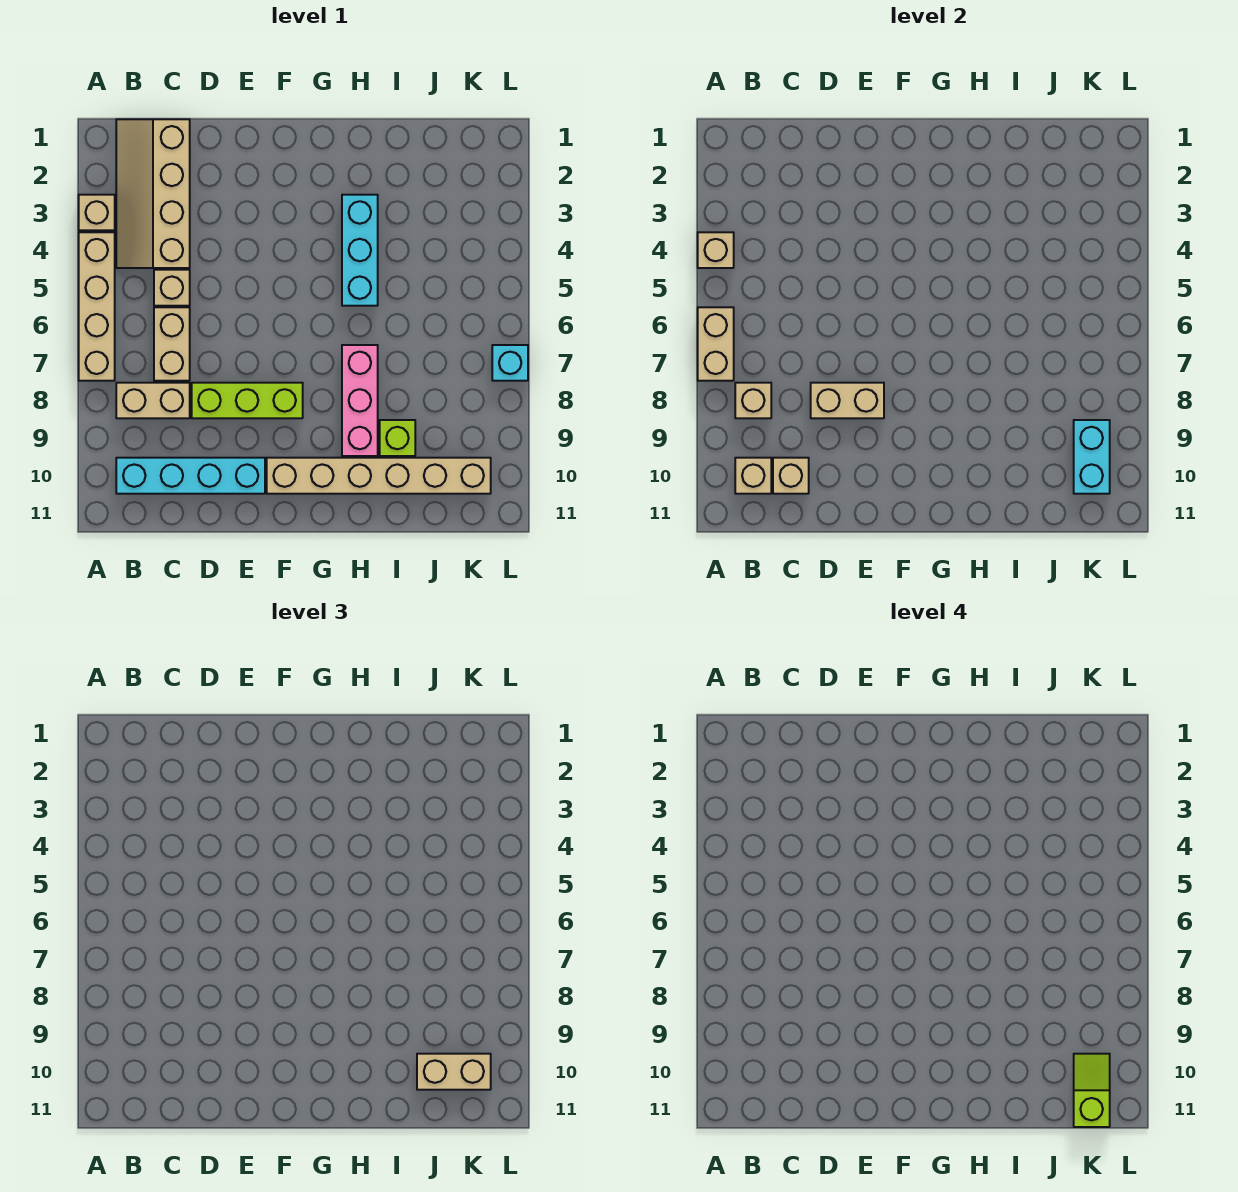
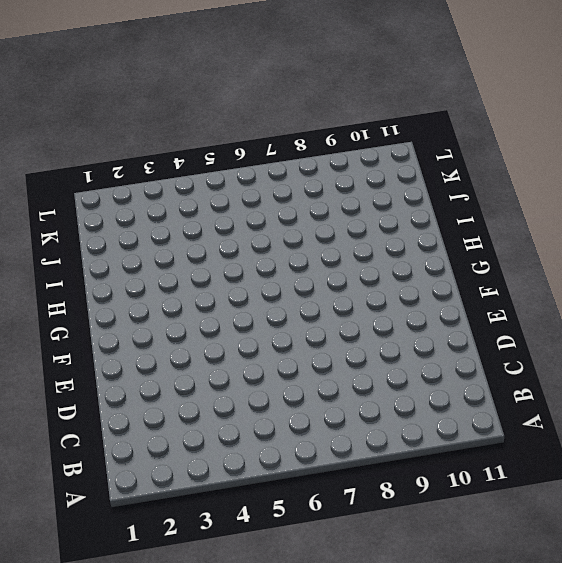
none -> tan 1x1 brick [79,195,115,230]
none -> tan 1x4 brick [79,232,115,381]
none -> tan 2x4 slope [116,119,190,268]

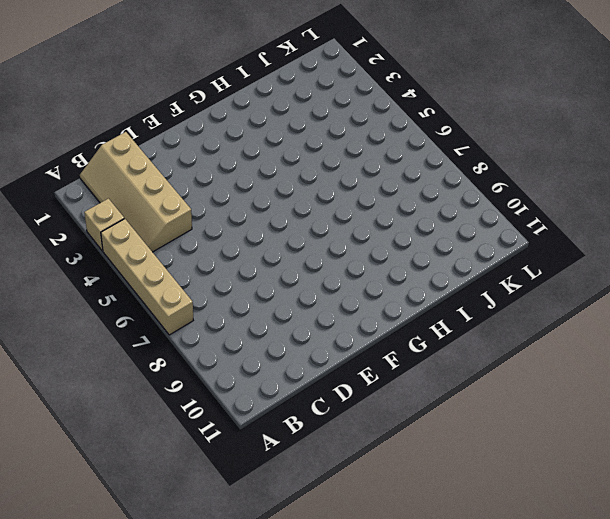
none -> tan 1x2 brick [116,383,190,418]
none -> cyan 1x4 brick [116,458,265,494]
none -> tan 1x1 brick [154,270,190,306]

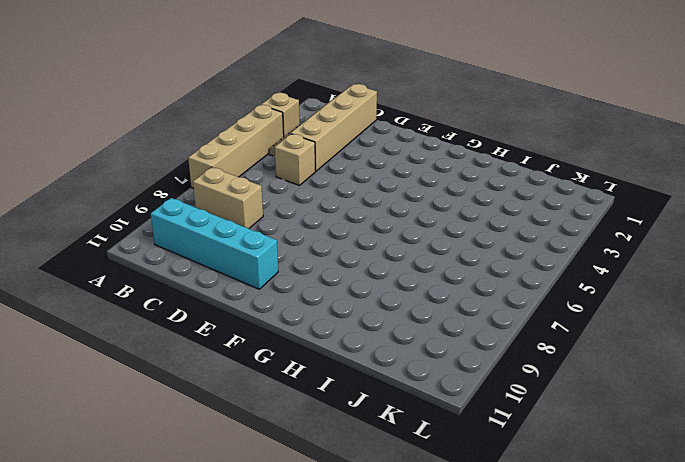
none -> tan 1x2 brick [154,307,190,381]
none -> lime 1x3 brick [192,383,303,418]
none -> tan 1x6 brick [267,458,491,494]

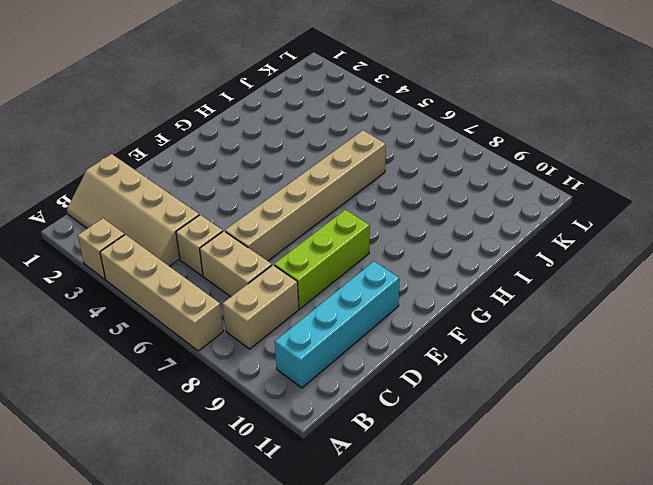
tan 1x6 brick [225,131,386,261] -> tan 1x6 brick moved to [267,458,491,494]
none -> cyan 1x3 brick [342,195,378,306]
none -> pink 1x3 brick [342,345,378,456]
none -> lime 1x1 brick [380,420,415,456]

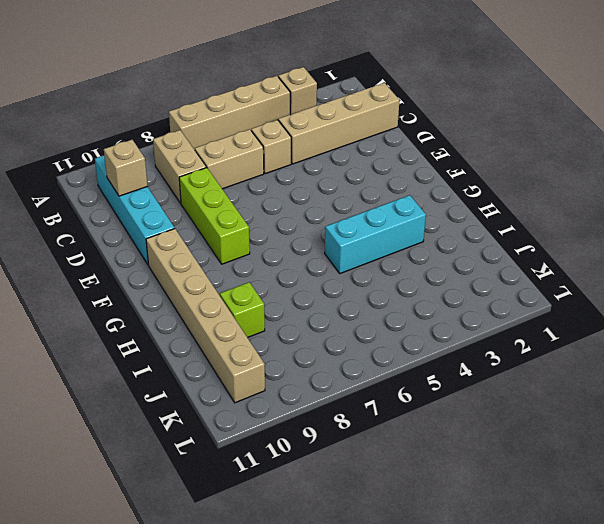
none -> pink 1x3 brick [342,345,378,456]
none -> cyan 1x1 brick [492,345,528,381]
none -> tan 1x1 brick [698,232,734,268]

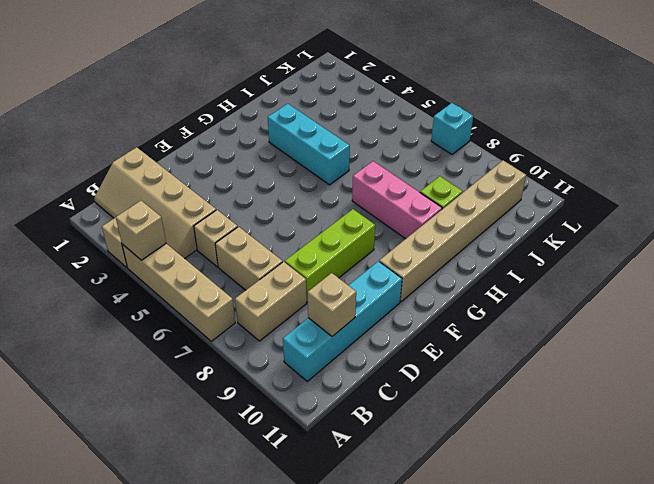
none -> tan 1x2 brick [698,307,734,381]
none -> tan 1x1 brick [735,383,771,418]
none -> tan 1x1 brick [735,458,771,494]

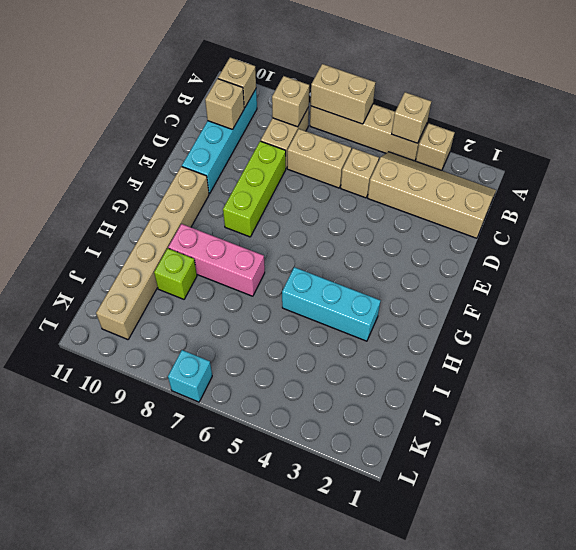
none -> tan 1x2 brick [811,383,884,418]
none -> cyan 1x2 brick [1074,420,1110,494]
none -> tan 1x2 brick [417,1054,491,1090]

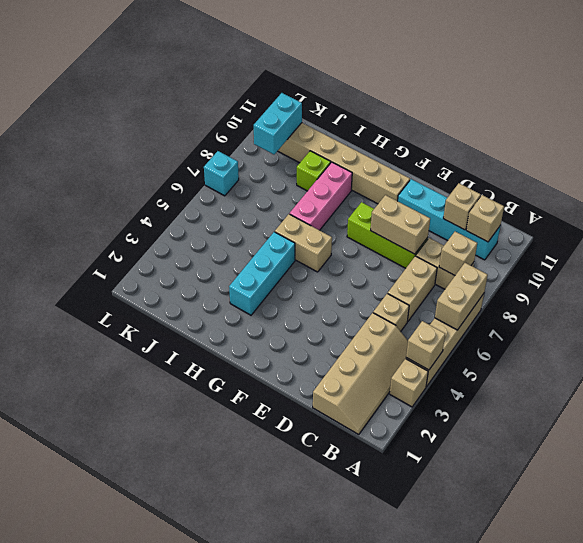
tan 1x2 brick [275,214,332,272] -> tan 1x2 brick moved to [417,1054,491,1090]
none -> lime 1x2 slope [1074,1054,1110,1127]

